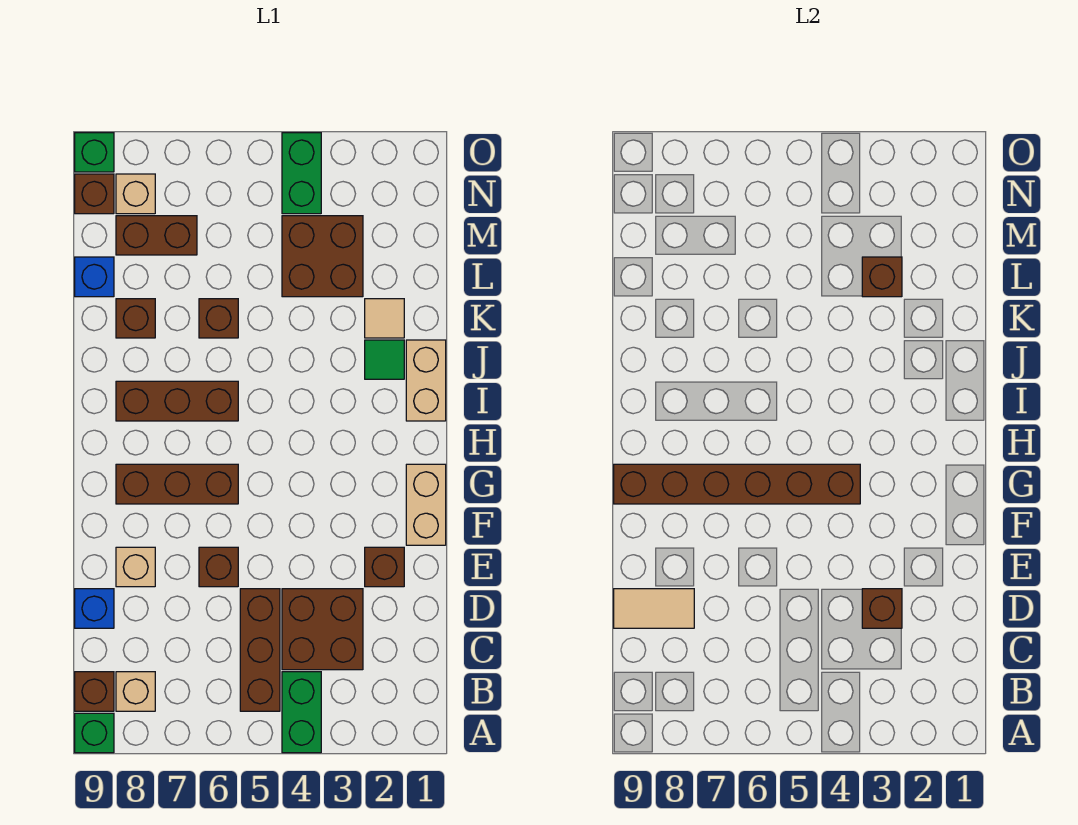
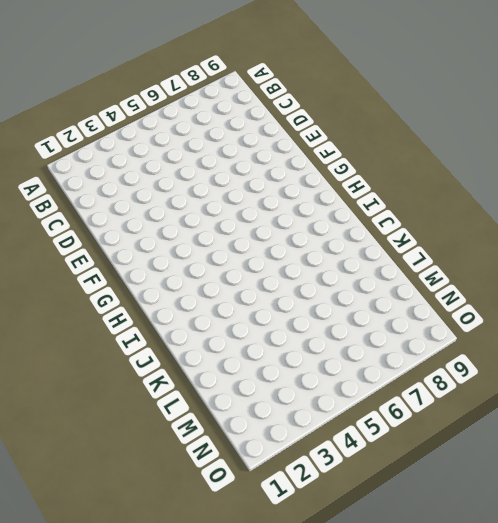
none -> green 1x2 brick [282,672,321,753]
none -> green 1x1 brick [75,713,114,753]
none -> brown 1x3 brick [240,589,280,711]

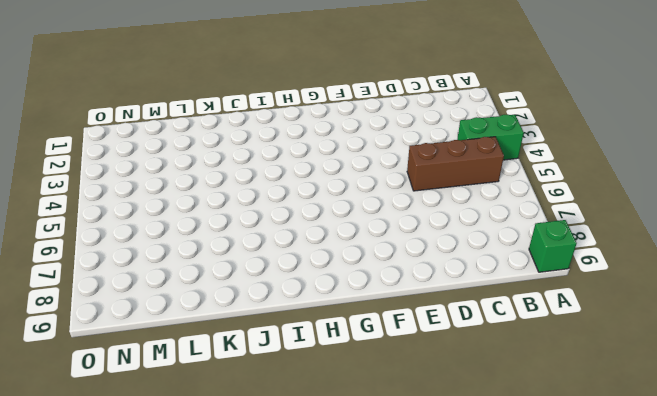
none -> tan 1x1 brick [116,672,155,711]
none -> brown 1x1 brick [75,672,114,711]
none -> brown 2x2 brick [282,589,363,670]

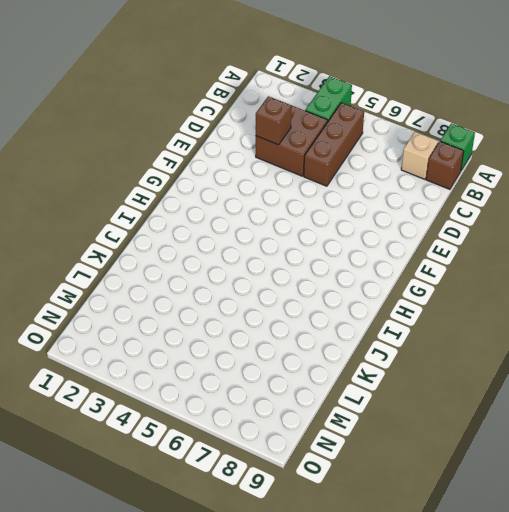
none -> blue 1x1 brick [75,589,114,628]
none -> brown 1x1 brick [365,547,404,587]
none -> brown 1x1 brick [199,547,238,587]

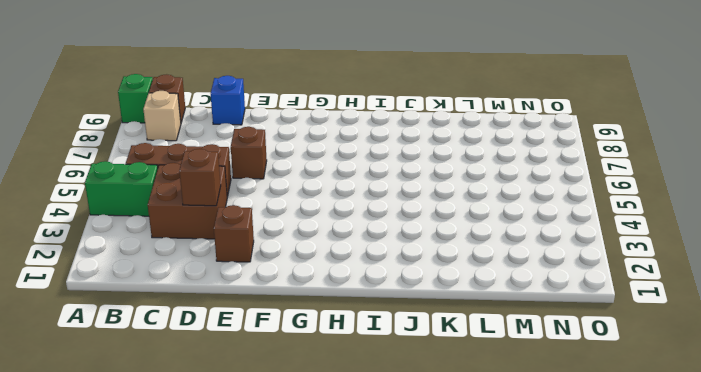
none -> tan 1x1 brick [116,547,155,587]
none -> tan 1x2 brick [406,464,446,545]
none -> brown 1x3 brick [116,464,238,504]

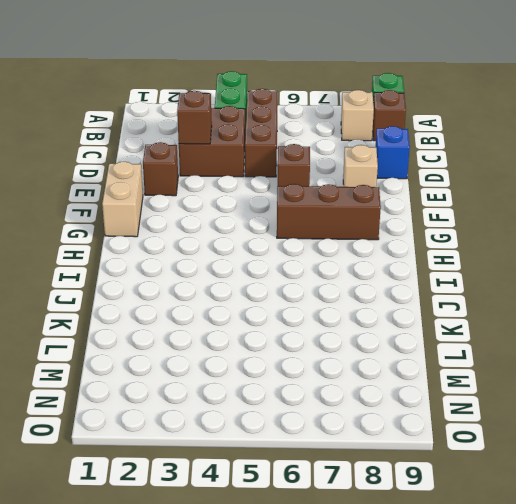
none -> tan 1x2 brick [406,340,446,421]
none -> brown 1x3 brick [116,381,238,421]
none -> green 1x1 tile [365,340,404,379]

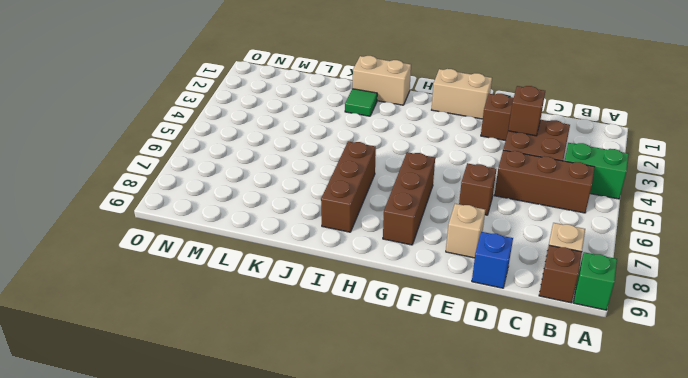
none -> tan 1x1 tile [365,299,404,338]
none -> brown 1x1 brick [199,299,238,338]
none -> brown 1x1 brick [116,299,155,338]

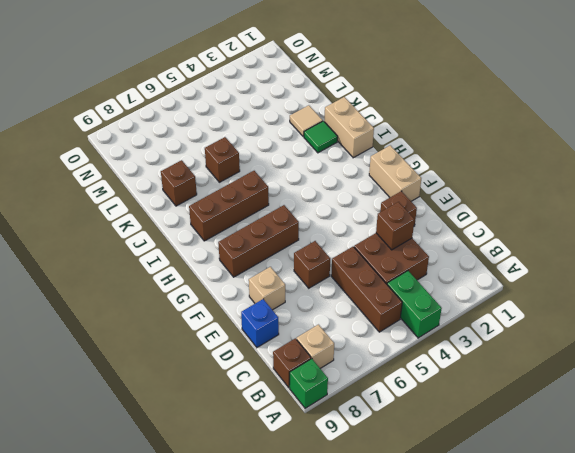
none -> brown 2x2 brick [282,216,363,297]
none -> blue 1x1 brick [75,257,114,297]
none -> brown 1x2 brick [116,216,197,255]

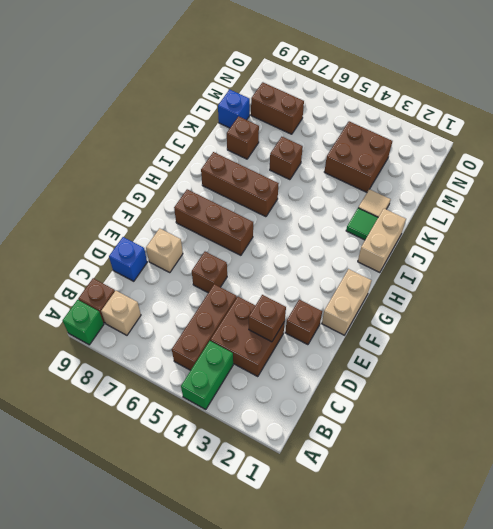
none -> green 1x2 brick [282,133,321,214]
none -> tan 1x1 brick [116,174,155,214]
none -> brown 1x1 brick [75,174,114,214]

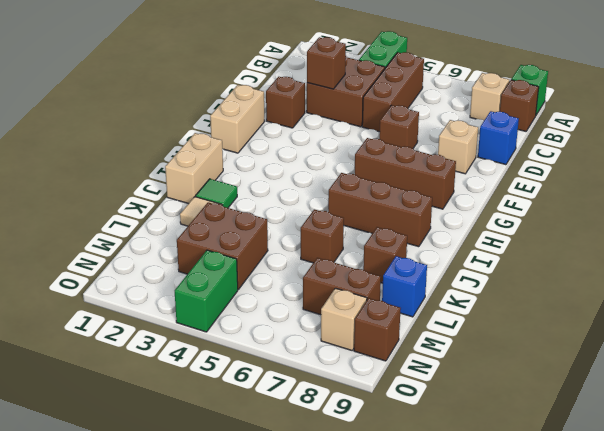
none -> green 1x1 brick [75,133,114,172]
none -> tan 1x2 tile [614,589,694,628]
none -> brown 1x6 brick [614,464,860,504]

